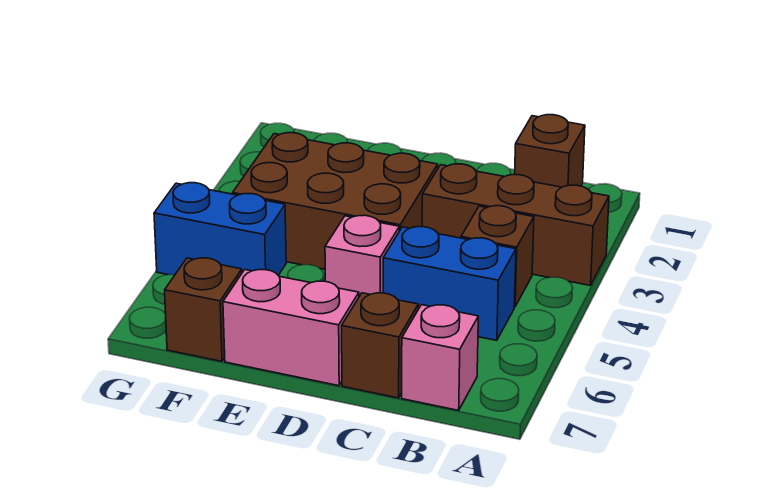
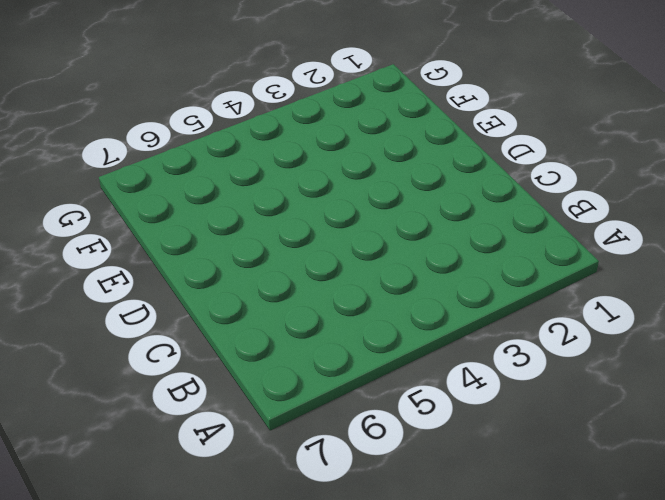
none -> brown 1x3 brick [422,164,609,286]
none -> brown 1x1 brick [515,115,585,187]

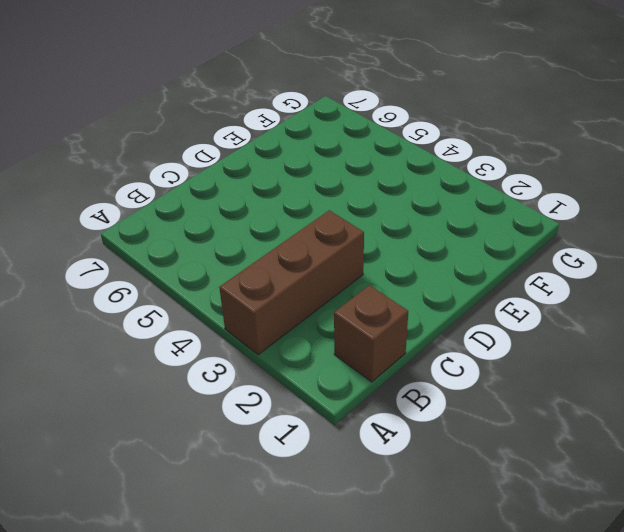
none -> brown 1x1 brick [461,206,534,307]
none -> blue 1x2 brick [383,227,516,340]

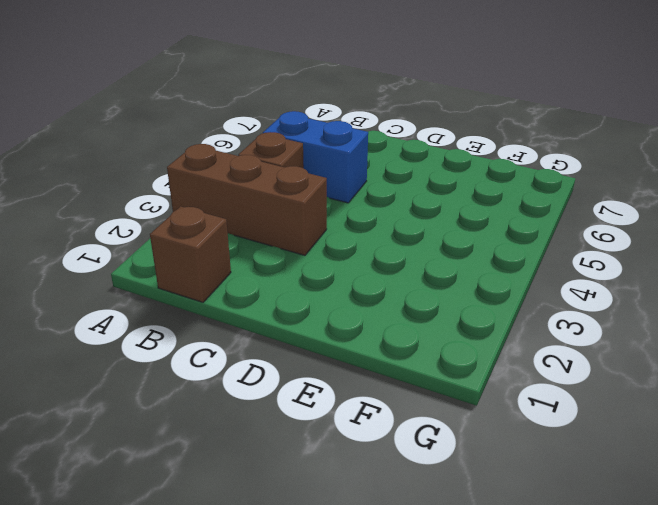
none -> pink 1x1 brick [402,305,478,410]
none -> brown 1x1 brick [342,293,418,398]

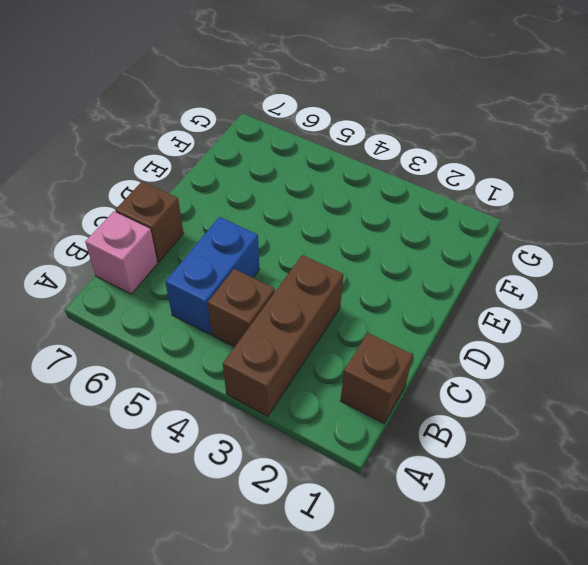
none -> brown 2x3 brick [233,133,438,269]
none -> pink 1x1 brick [325,215,399,296]

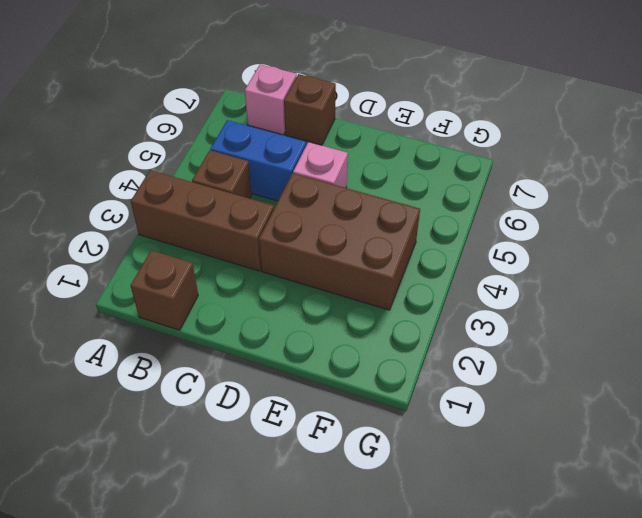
none -> pink 1x2 brick [223,270,359,386]
none -> blue 1x2 brick [154,183,286,275]

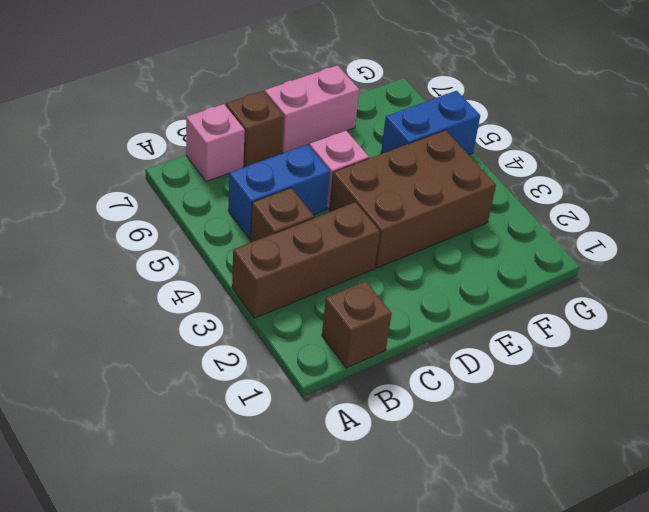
none -> brown 1x1 brick [165,258,242,361]

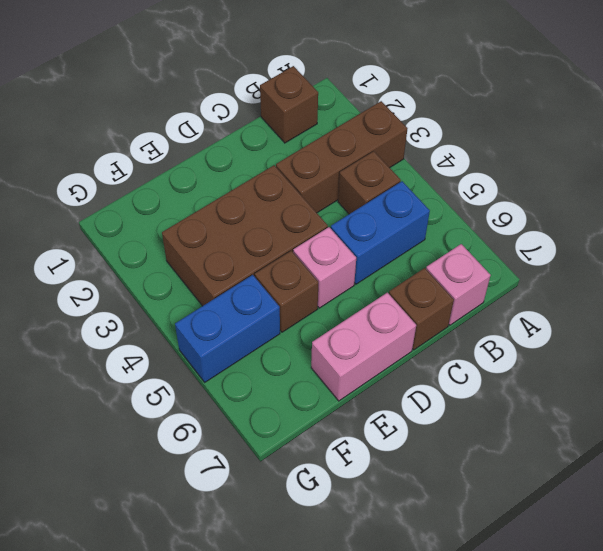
brown 1x1 brick [255,251,318,332] -> brown 1x1 brick moved to [165,258,242,361]

